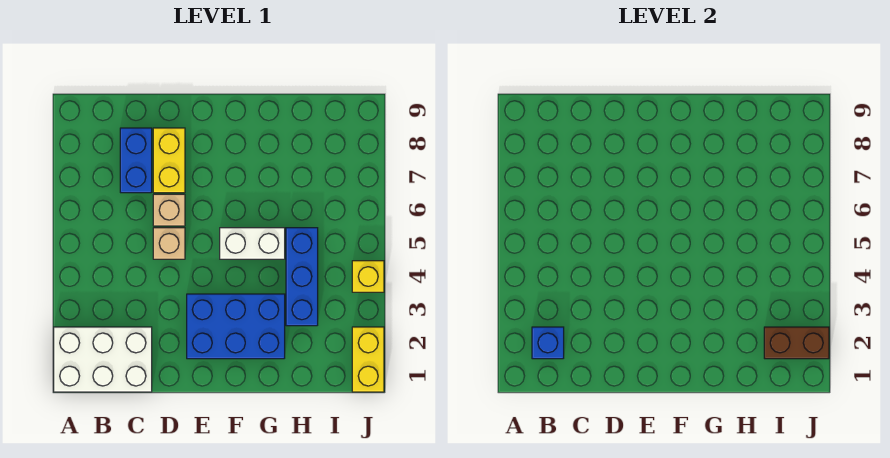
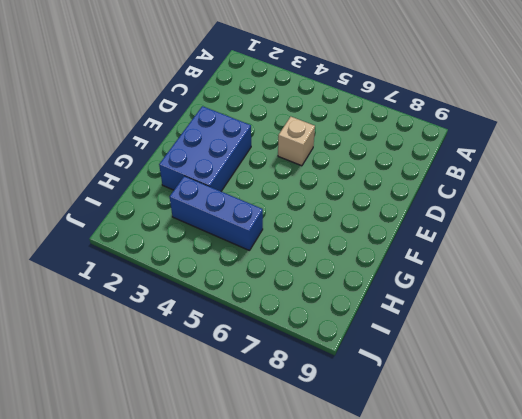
none -> white 2x3 brick [54,327,152,392]
none -> blue 1x2 brick [120,128,152,193]
none -> tan 1x1 brick [153,194,185,226]

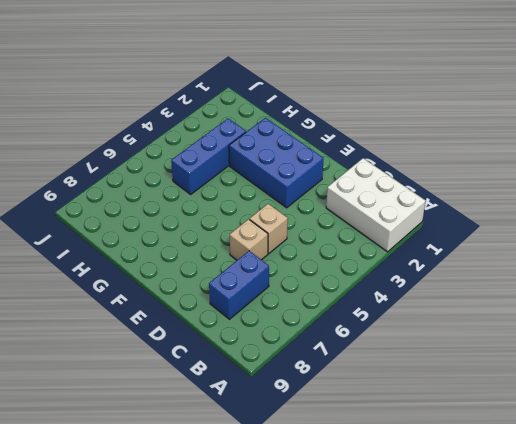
none -> yellow 1x2 brick [153,128,185,193]
none -> white 1x2 brick [220,228,285,259]
none -> yellow 1x2 brick [352,327,384,392]

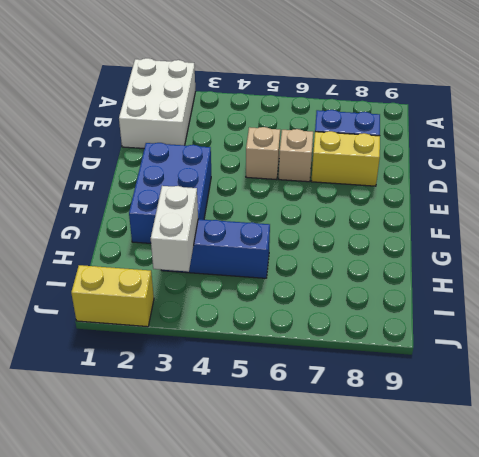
white 1x2 brick [151,186,198,272] -> white 1x2 brick moved to [220,228,285,259]
none -> yellow 1x1 brick [352,261,384,292]
none -> blue 1x1 brick [532,327,564,359]
none -> brown 1x2 brick [764,327,829,359]

